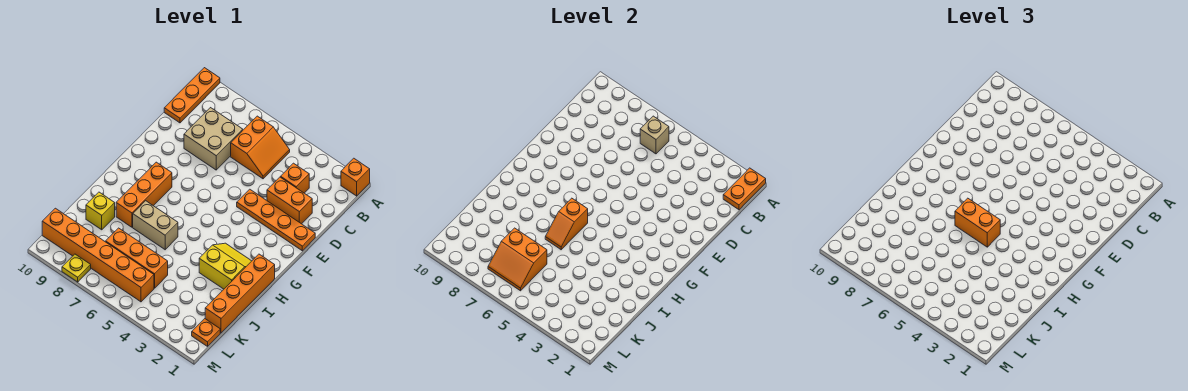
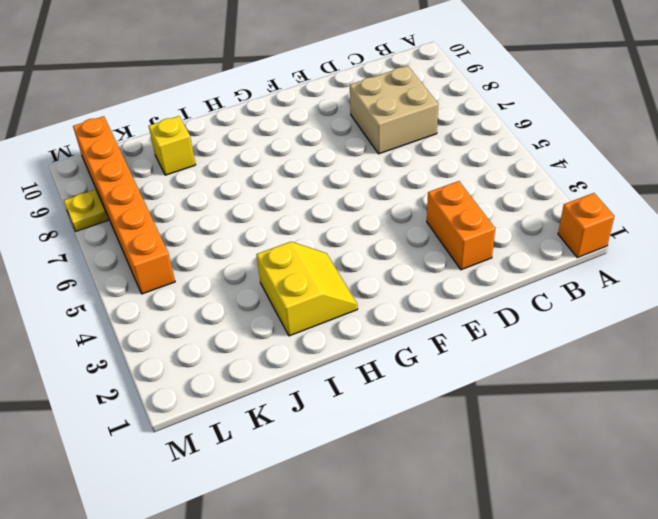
none -> orange 1x3 plate [164,68,220,123]
none -> orange 2x2 slope [231,116,290,179]
none -> orange 1x1 brick [281,163,309,193]

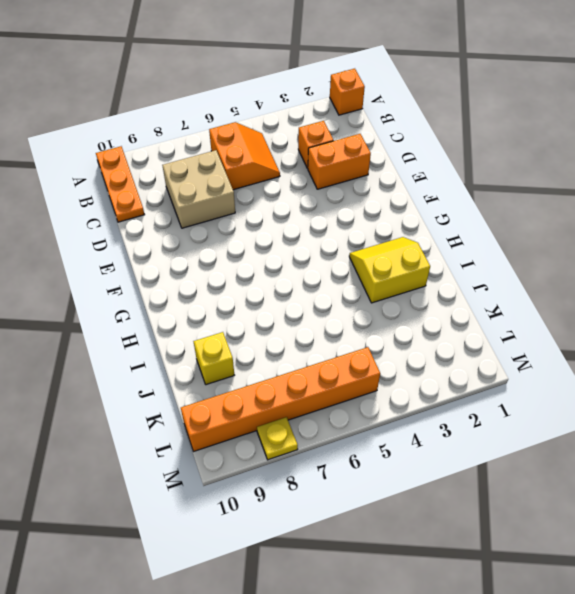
none -> orange 1x4 plate [237,189,315,251]
none -> orange 1x3 brick [116,162,172,227]
none -> orange 1x4 brick [205,254,275,333]

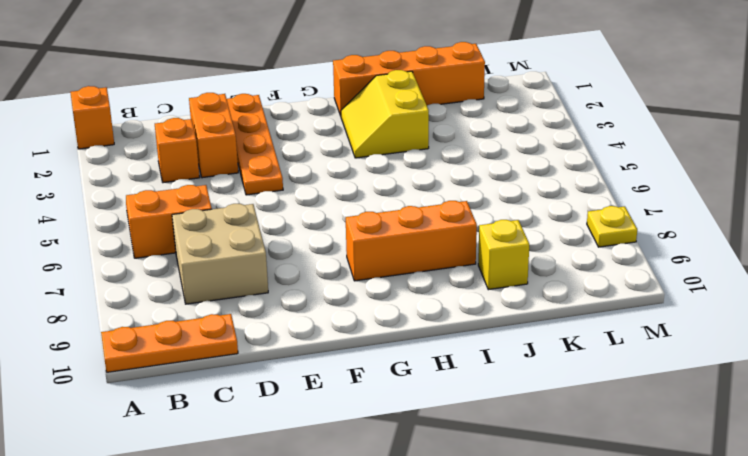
none -> tan 1x2 brick [133,201,178,250]
none -> orange 1x3 brick [106,228,168,288]
none -> orange 1x1 plate [192,319,220,346]

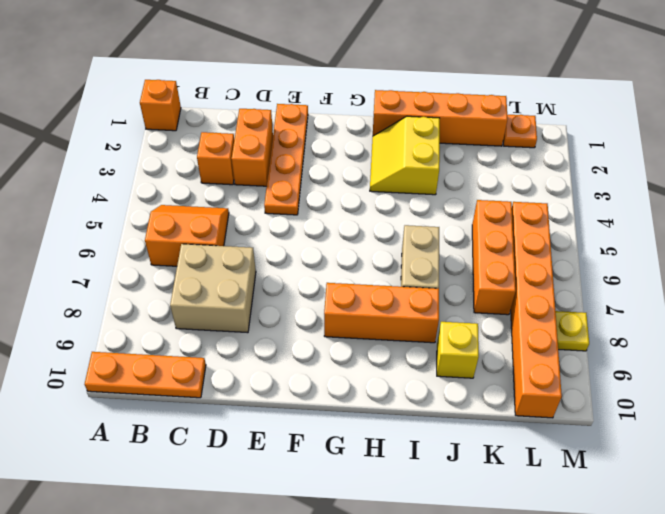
none -> orange 1x2 plate [723,168,766,210]
none -> tan 1x1 brick [640,116,669,154]
none -> orange 1x2 slope [545,198,588,250]

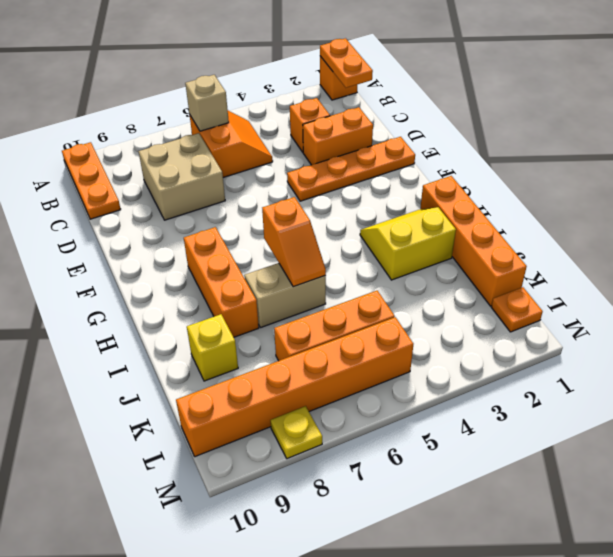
none -> orange 2x2 slope [488,228,547,291]
none -> orange 1x2 brick [955,198,1000,247]

